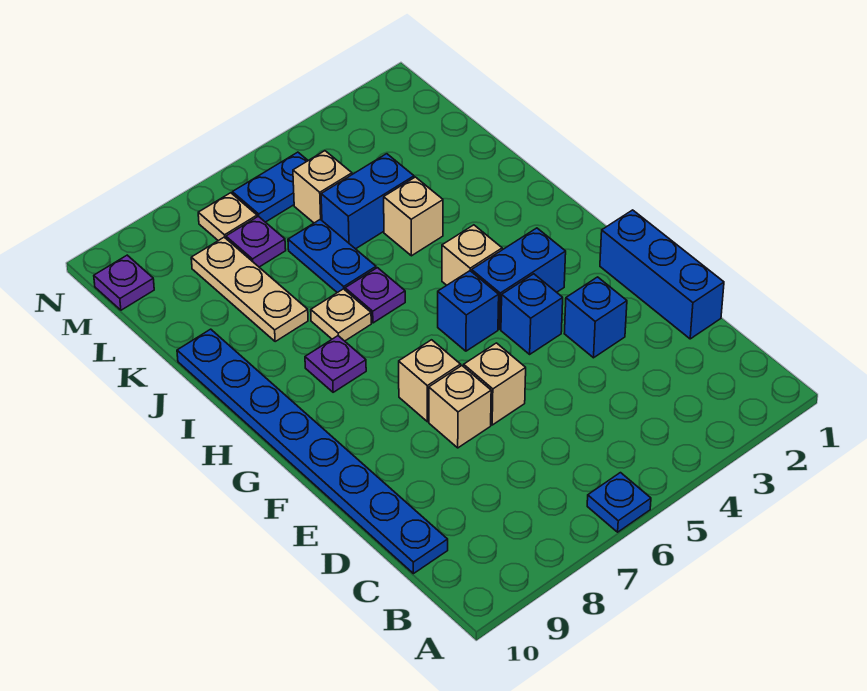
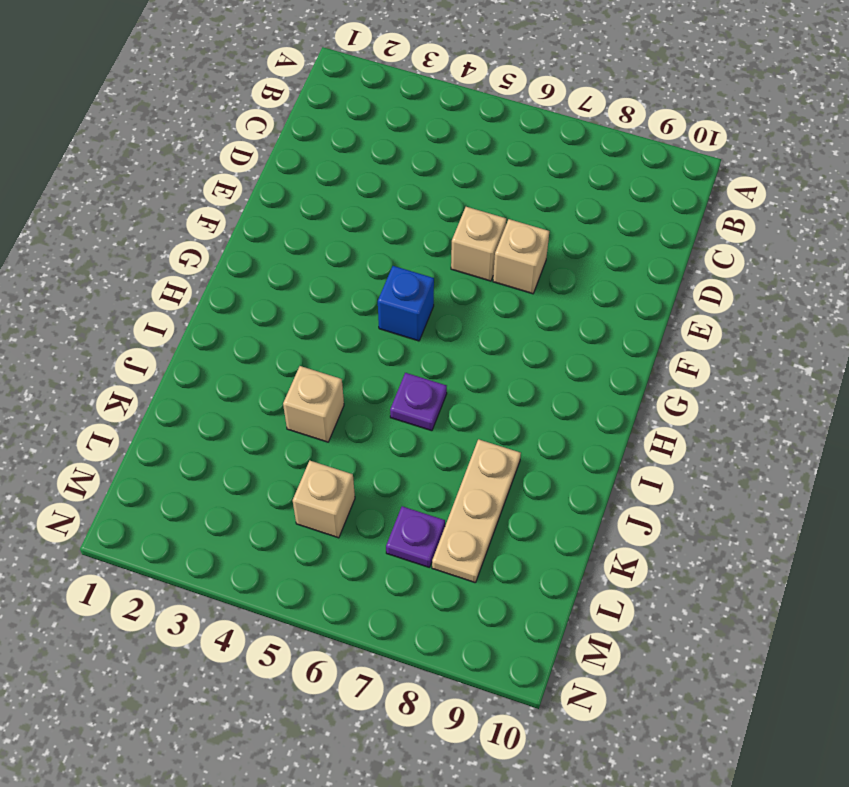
none -> blue 1x1 plate [587,473,651,532]
none -> blue 1x8 plate [177,329,448,574]
none -> blue 1x3 brick [600,210,724,339]

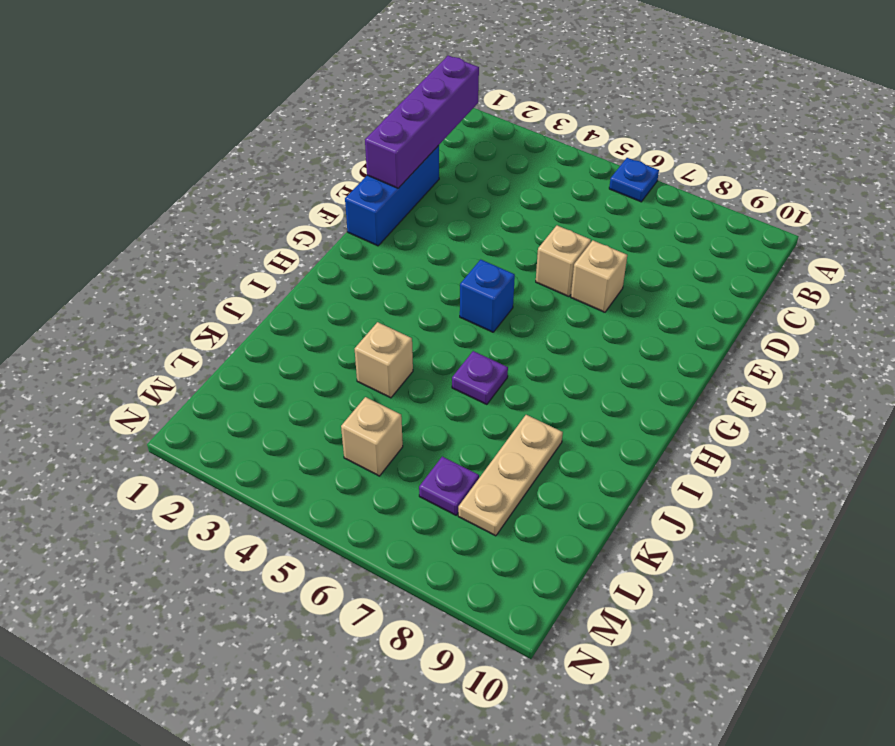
purple 1x4 brick [365,55,479,188] -> none
none -> blue 1x8 plate [177,329,448,574]
none -> blue 1x1 brick [564,277,627,358]
none -> blue 1x1 brick [501,274,563,354]

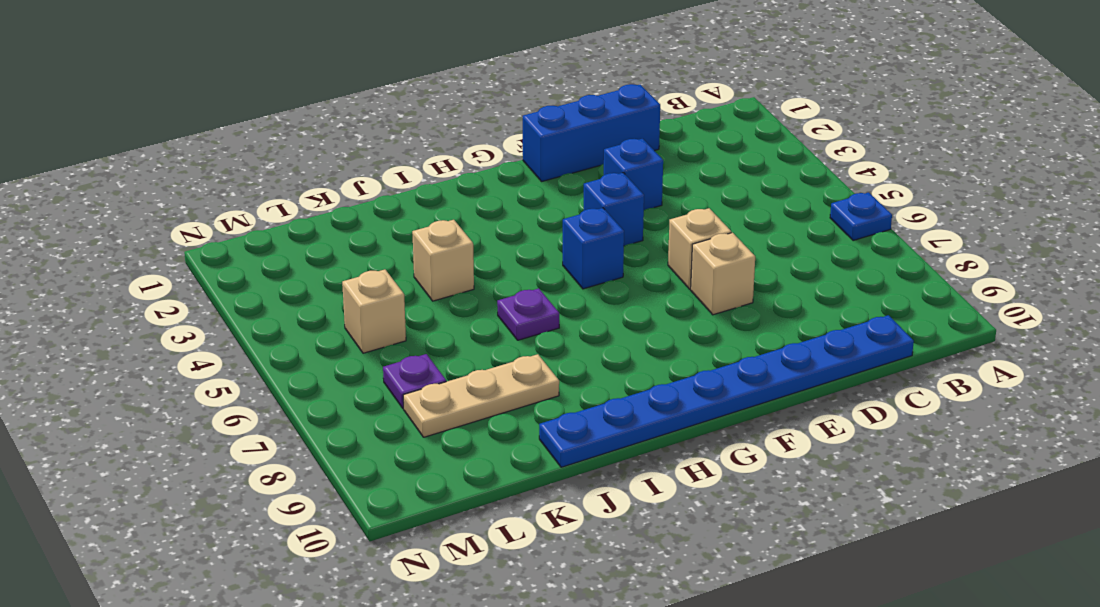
none -> tan 1x1 brick [399,340,461,422]
none -> blue 1x2 brick [472,228,566,329]
none -> tan 1x1 brick [442,225,502,285]

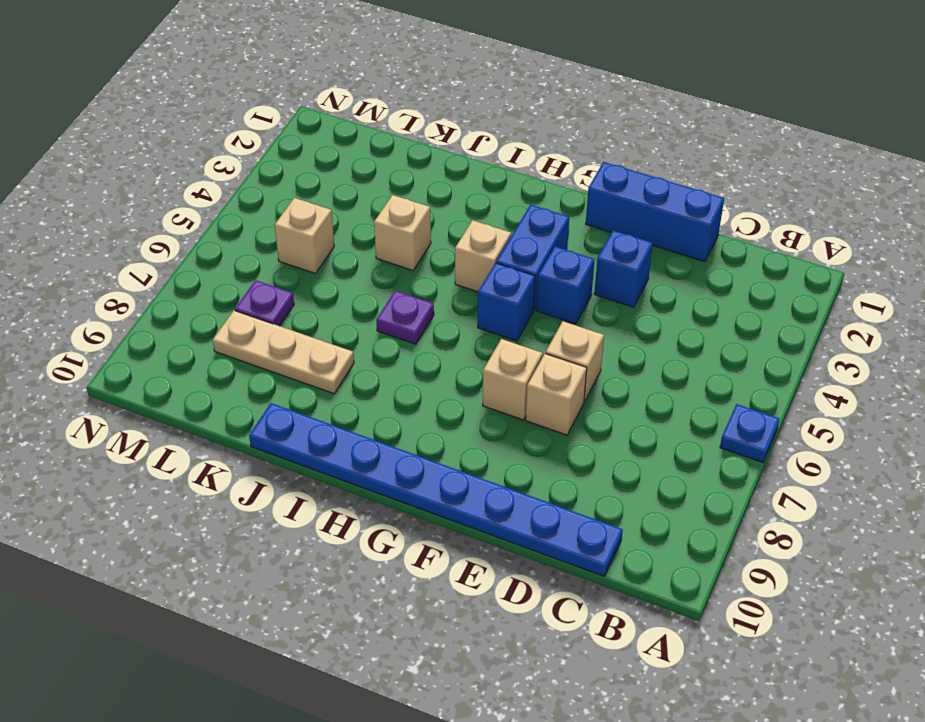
none -> purple 1x1 plate [305,336,366,392]
none -> tan 1x1 plate [311,289,371,341]
none -> blue 1x2 plate [288,219,376,293]

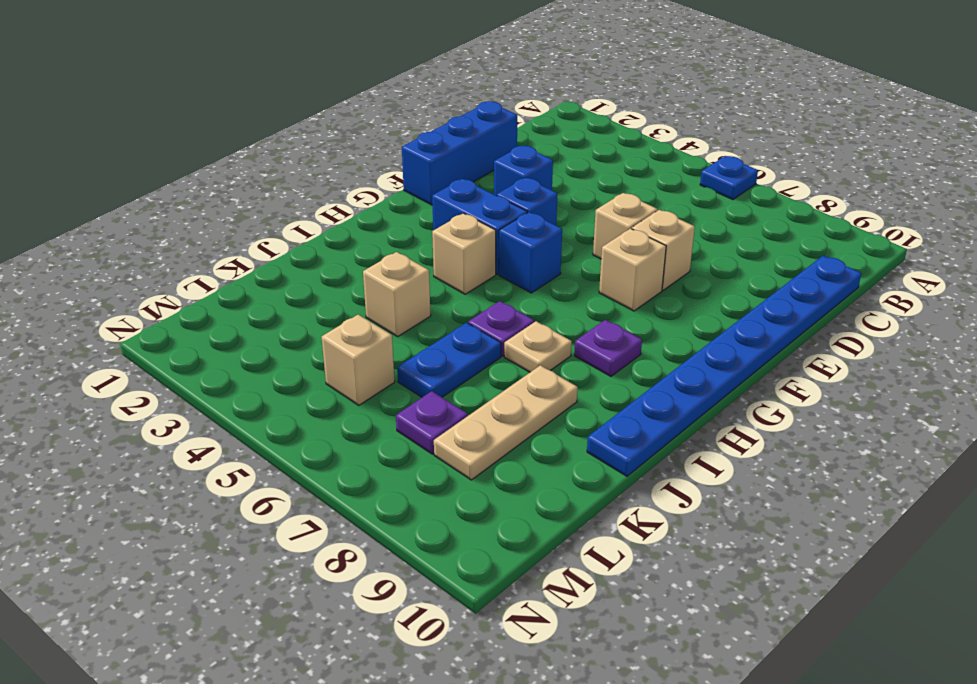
none -> blue 1x2 brick [321,154,414,249]
none -> blue 1x2 plate [232,152,308,222]
none -> tan 1x1 plate [198,193,257,241]

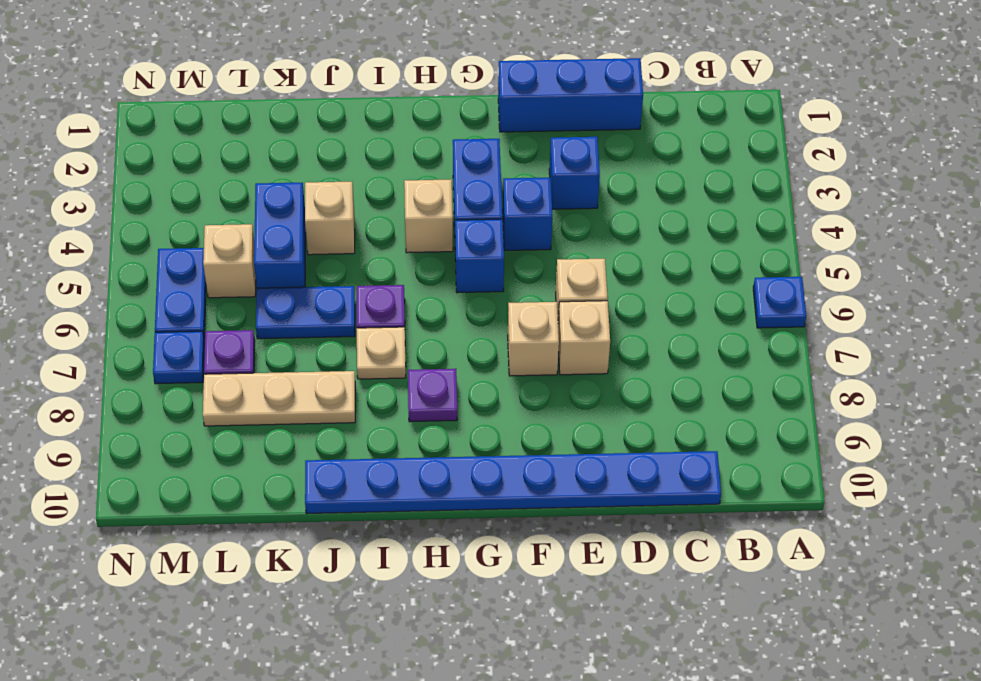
blue 1x1 plate [153,331,204,384] -> tan 1x1 plate [198,193,257,241]
none -> purple 1x1 plate [94,255,154,310]

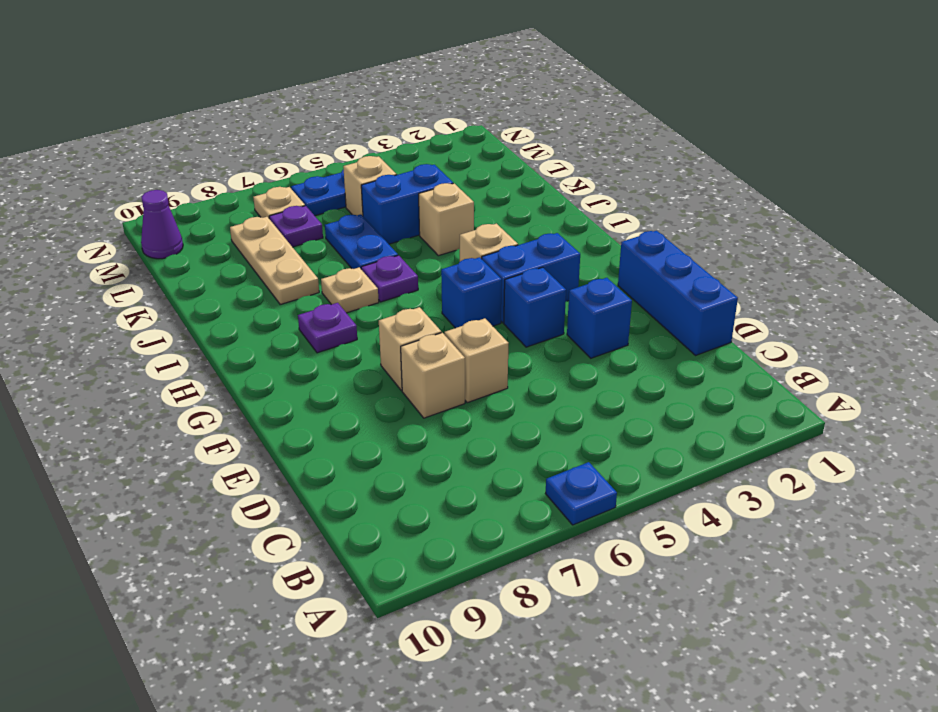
purple 1x1 cone [141,190,183,259] -> purple 1x1 plate [94,255,154,310]
none -> blue 1x8 plate [177,329,448,574]

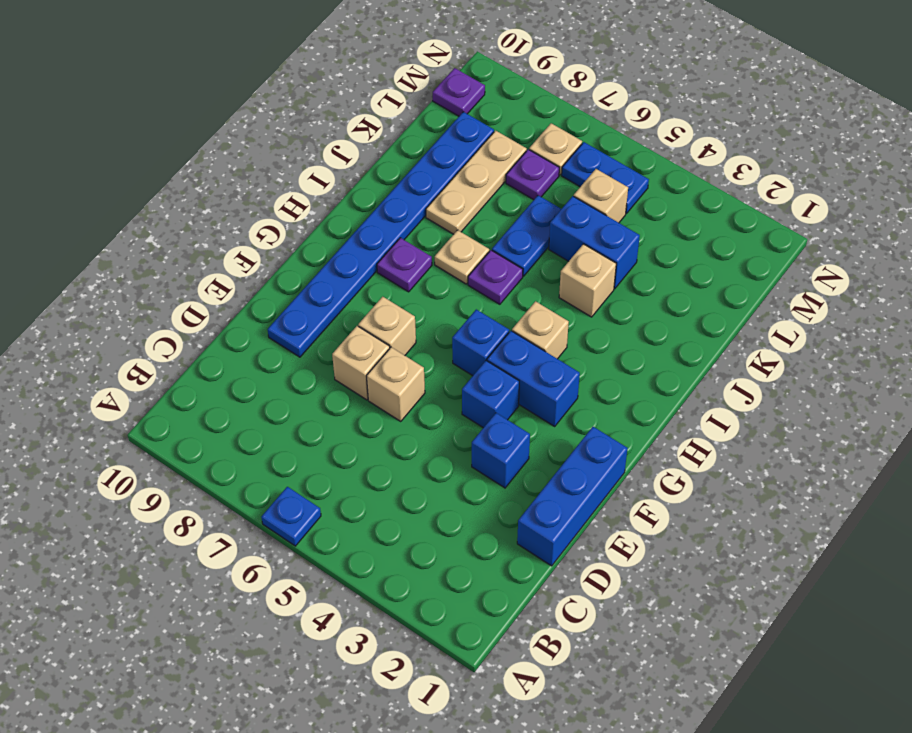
blue 1x8 plate [268,112,494,357] -> blue 1x8 plate moved to [177,329,448,574]

